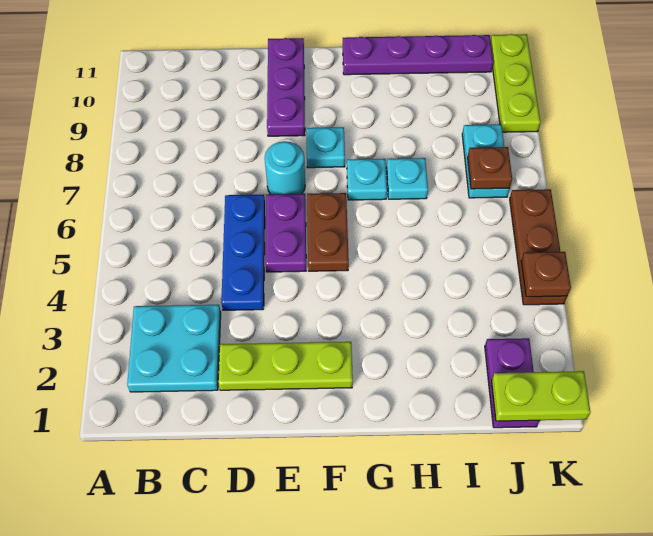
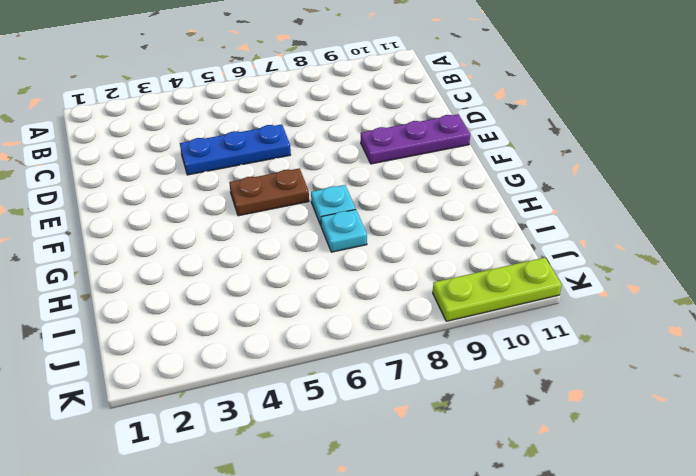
none -> cyan 2x2 plate [127,305,221,392]
none -> lime 1x3 plate [218,342,353,390]
none -> purple 1x2 plate [265,194,306,272]

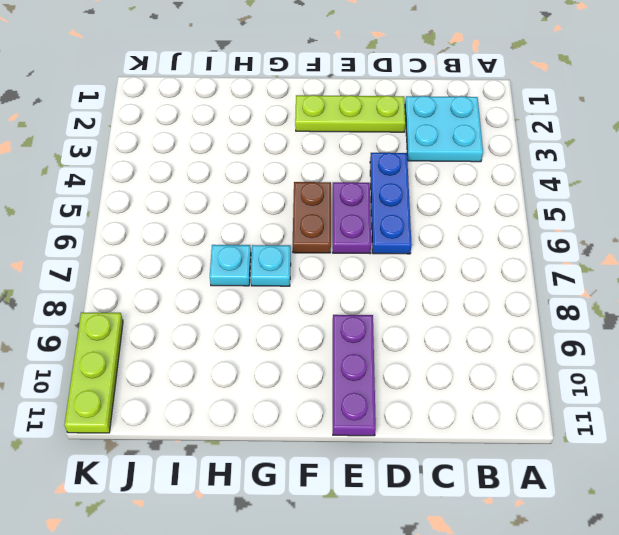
none -> cyan 1x1 round brick [265,141,305,194]
none -> cyan 1x1 plate [306,127,345,168]
none -> purple 1x4 plate [343,35,493,75]

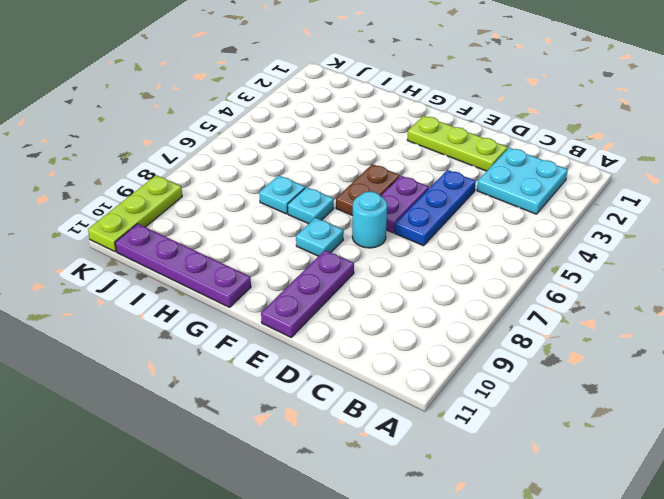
none -> purple 1x2 plate [485,338,540,428]
none -> cyan 1x2 plate [462,125,510,198]
none -> brown 1x3 plate [510,189,567,305]

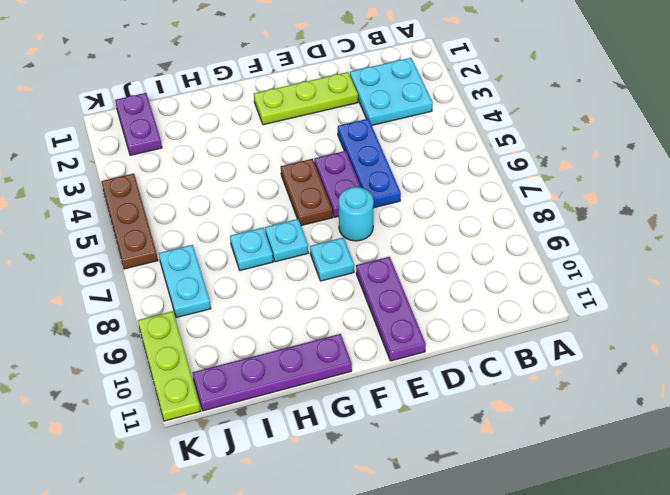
none -> lime 1x2 plate [492,371,590,421]
none -> brown 1x1 plate [468,147,512,189]
none -> brown 1x1 plate [521,252,571,297]

